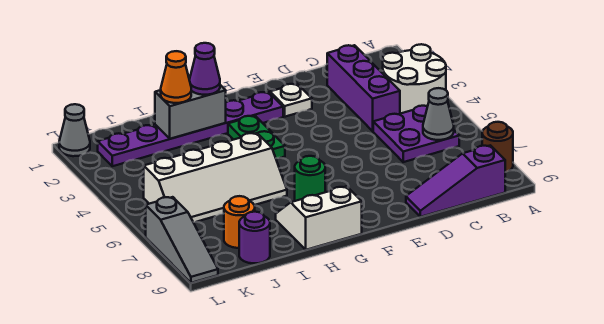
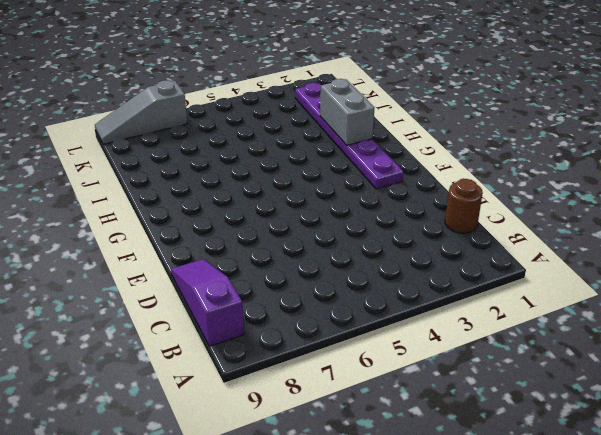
brown 1x1 round brick [445,179,483,233] -> brown 1x1 round brick moved to [482,122,513,172]
none -> white 2x2 round brick [383,44,446,114]
none -> purple 2x2 plate [373,106,459,162]
none -> purple 1x3 brick [327,45,400,131]

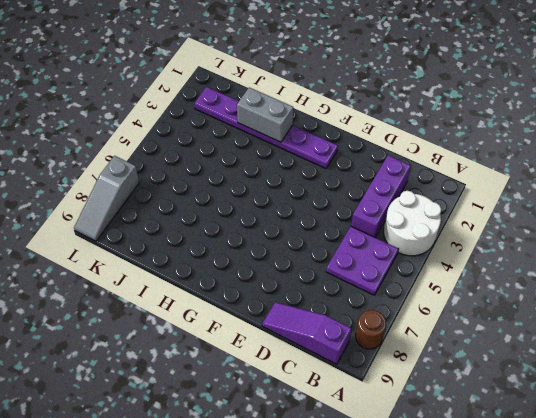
none -> white 1x1 plate [270,84,312,117]
none -> green 1x2 plate [228,116,285,158]
none -> green 1x1 round brick [295,156,325,201]

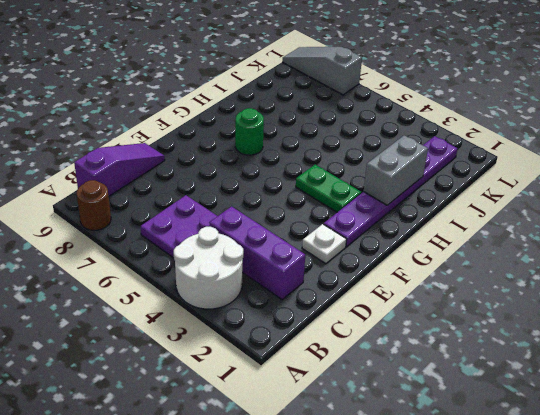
none -> white 2x2 slope [276,186,362,250]
none -> white 2x4 slope [144,133,287,222]
none -> orange 1x1 round brick [224,196,255,248]

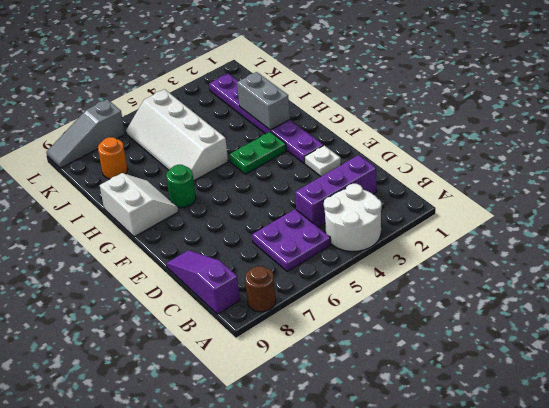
none -> purple 1x1 round brick [239,212,270,263]
none -> grey 1x1 cone [59,104,90,156]
none -> grey 1x1 cone [423,88,454,140]

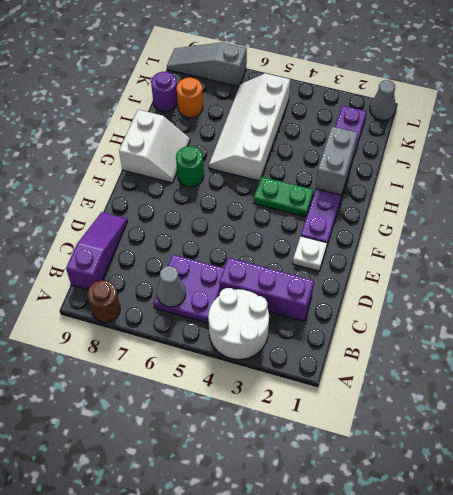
none -> purple 1x1 cone [189,43,220,95]
none -> orange 1x1 cone [161,51,191,103]

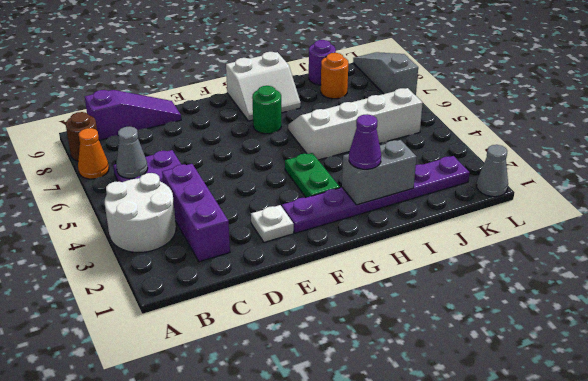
orange 1x1 cone [78,128,109,179] -> orange 1x1 cone moved to [161,51,191,103]

